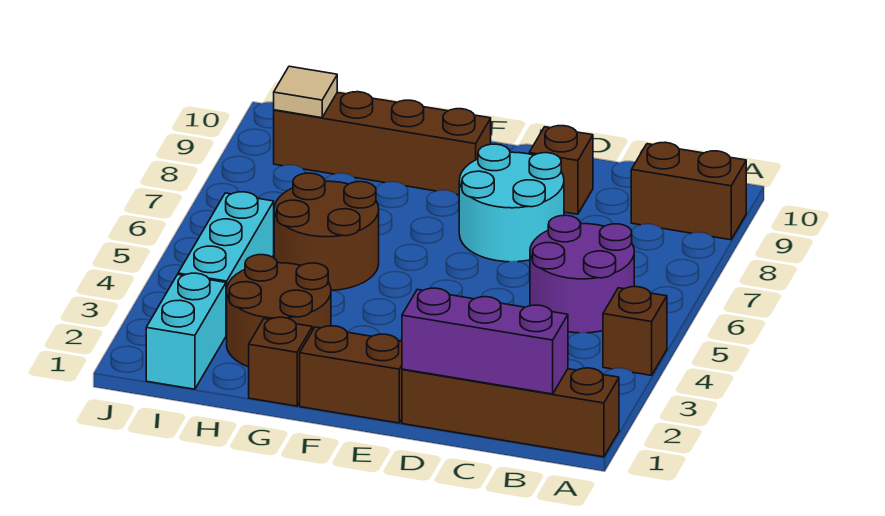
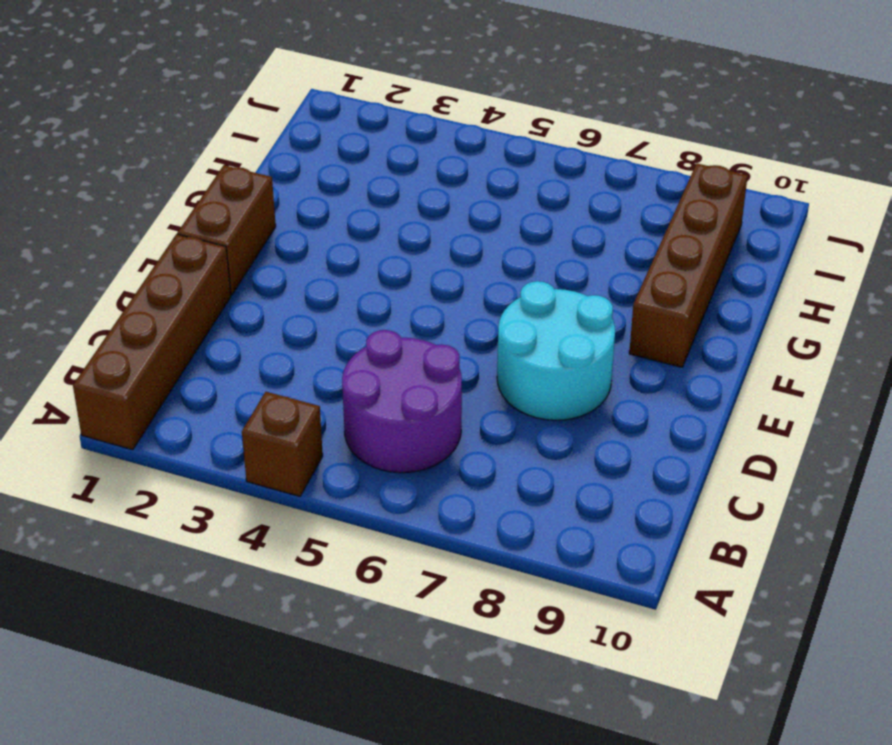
none -> brown 1x2 brick [631,142,746,240]
none -> brown 1x1 brick [529,126,593,214]
none -> brown 1x1 brick [249,317,312,406]

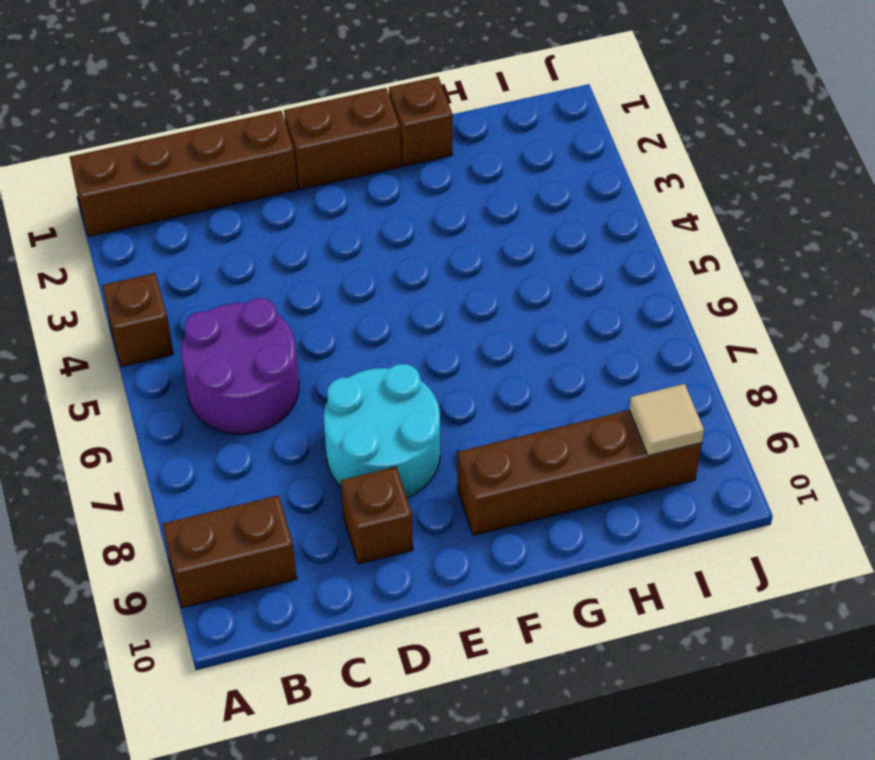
none -> brown 2x2 round brick [227,255,331,367]
none -> brown 2x2 round brick [274,173,379,291]
none -> cyan 1x2 brick [146,273,226,389]

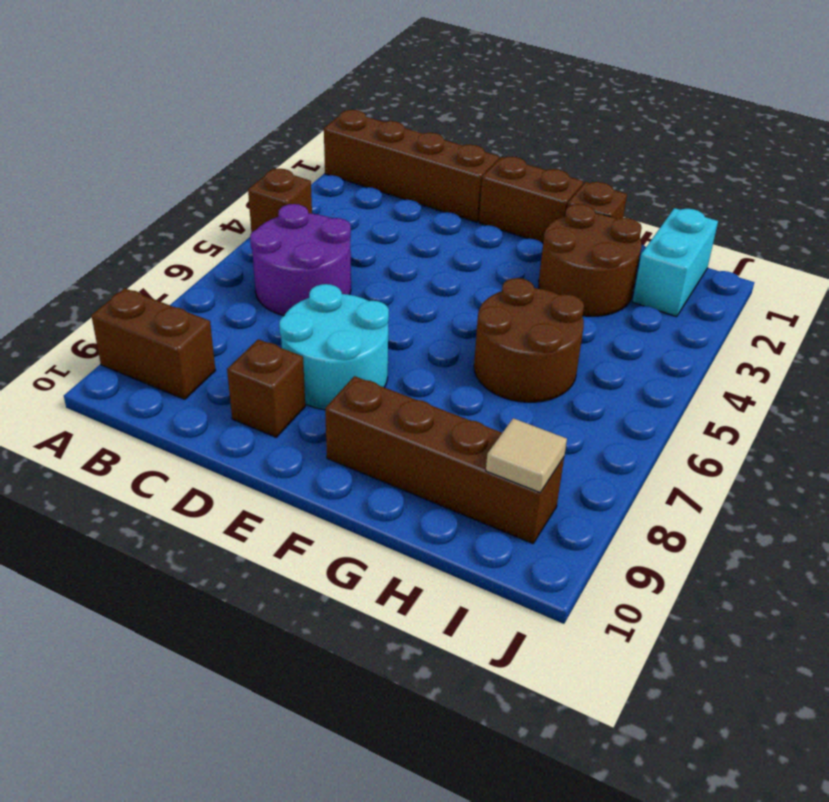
none -> cyan 1x3 brick [178,192,274,335]
none -> purple 1x3 brick [402,288,568,394]

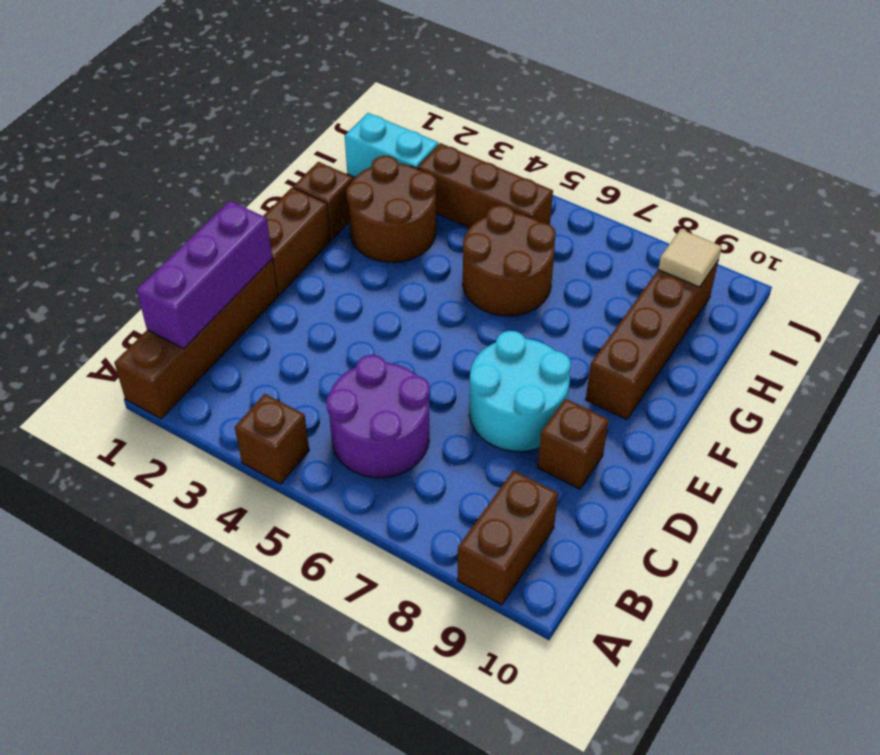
brown 1x3 brick [418,143,553,228] -> cyan 1x3 brick [178,192,274,335]

